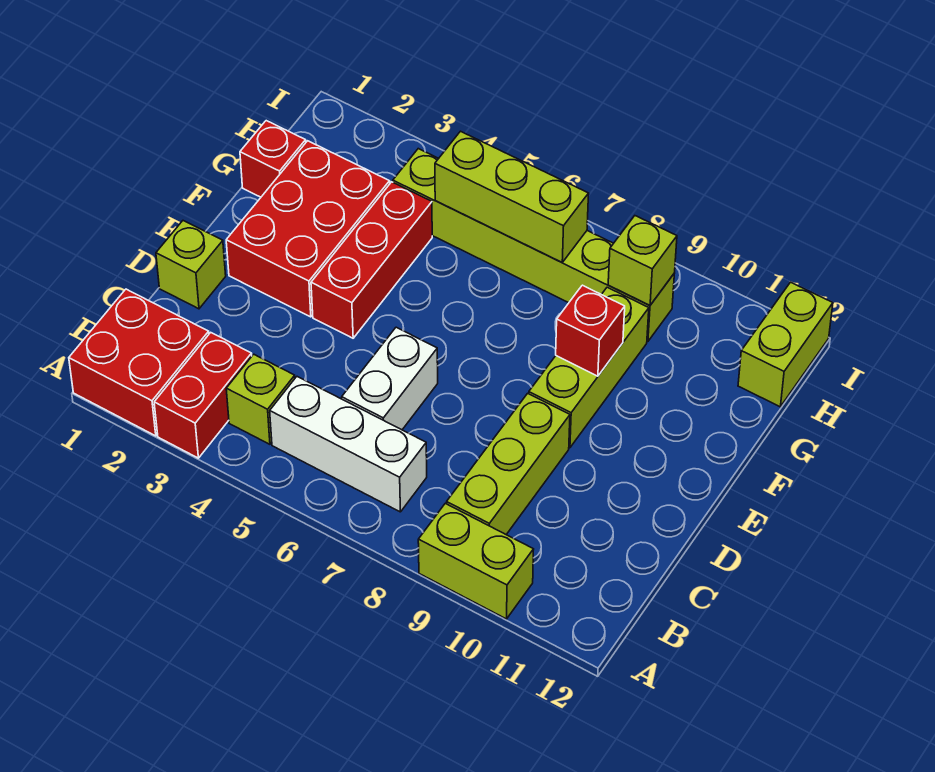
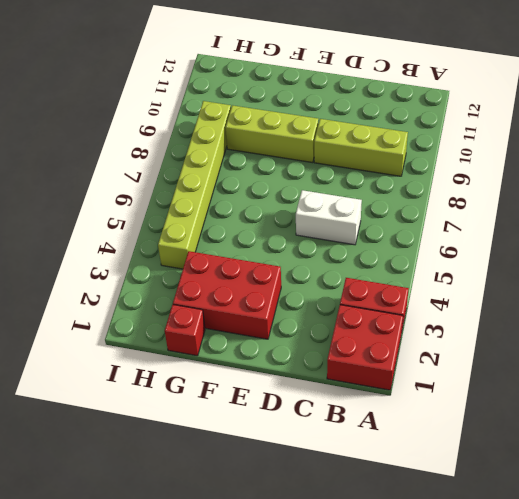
none -> lime 1x2 brick [418,503,534,619]
none -> lime 1x1 brick [226,354,295,444]
none -> white 1x3 brick [270,377,427,512]

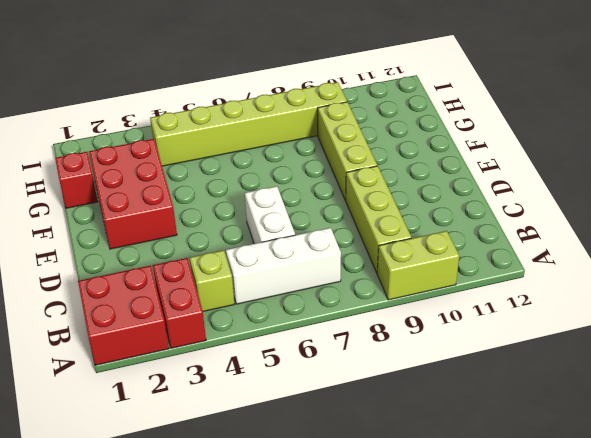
none -> lime 1x1 brick [156,221,226,309]
none -> red 1x3 brick [311,182,432,338]
none -> lime 1x2 brick [738,282,833,407]

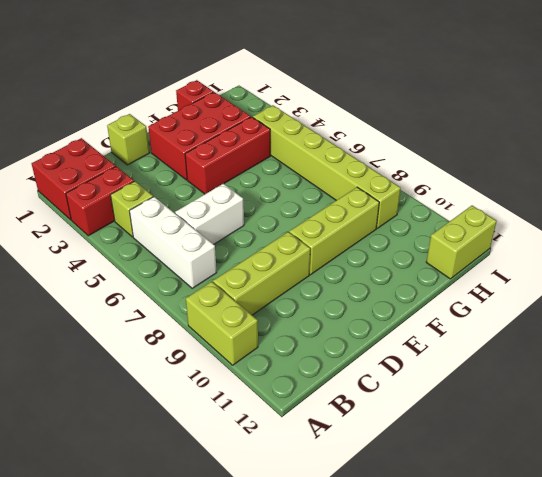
none -> red 1x1 brick [556,285,625,376]
none -> lime 1x3 brick [435,131,589,262]
none -> lime 1x1 brick [608,216,677,305]

